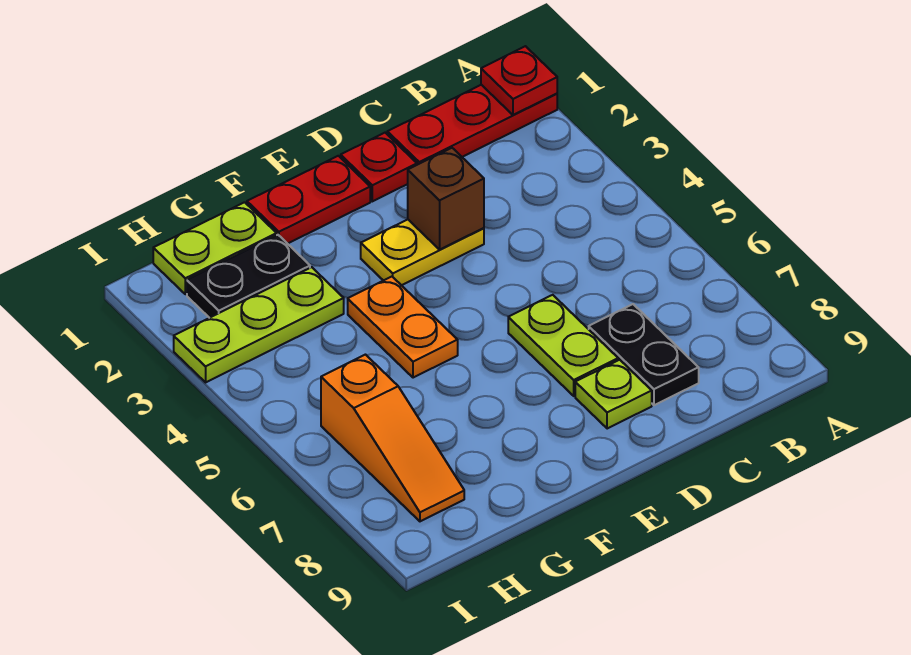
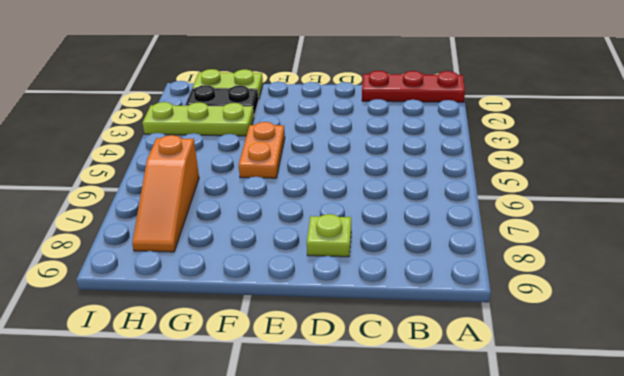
none -> black 1x2 plate [589,304,699,405]
none -> red 1x1 plate [341,133,417,201]
none -> yellow 1x2 plate [361,220,484,285]

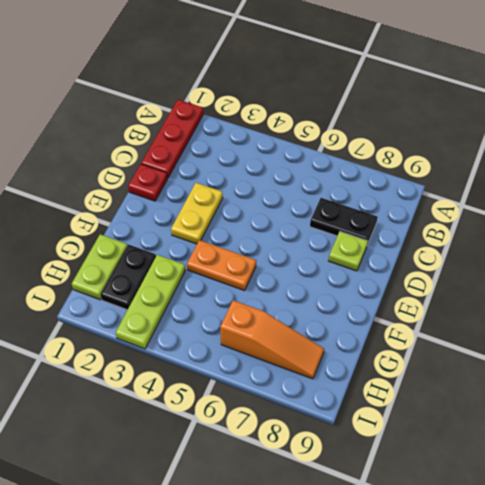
none -> lime 1x2 plate [508,295,618,396]
none -> red 1x2 plate [247,156,370,244]
none -> red 1x1 plate [481,46,557,115]

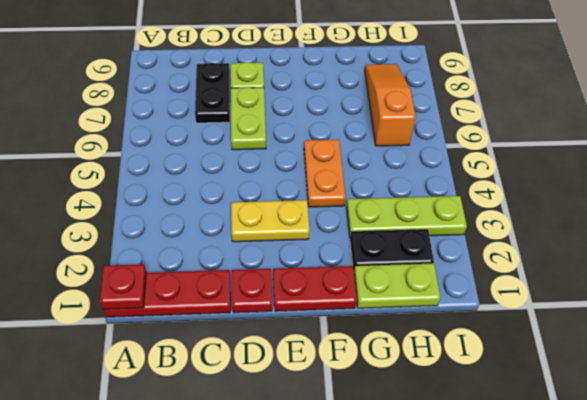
none -> brown 1x1 brick [408,148,484,250]

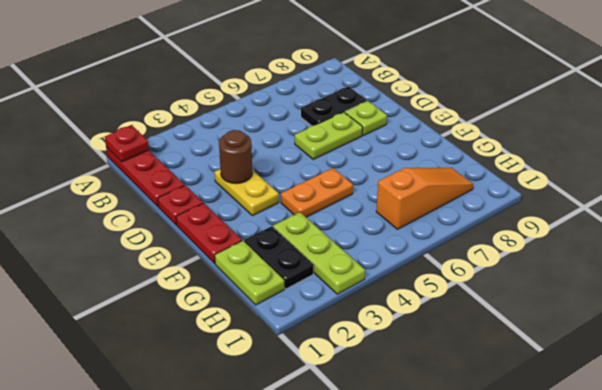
brown 1x1 round brick [219,130,253,184] -> brown 1x1 brick [408,148,484,250]

